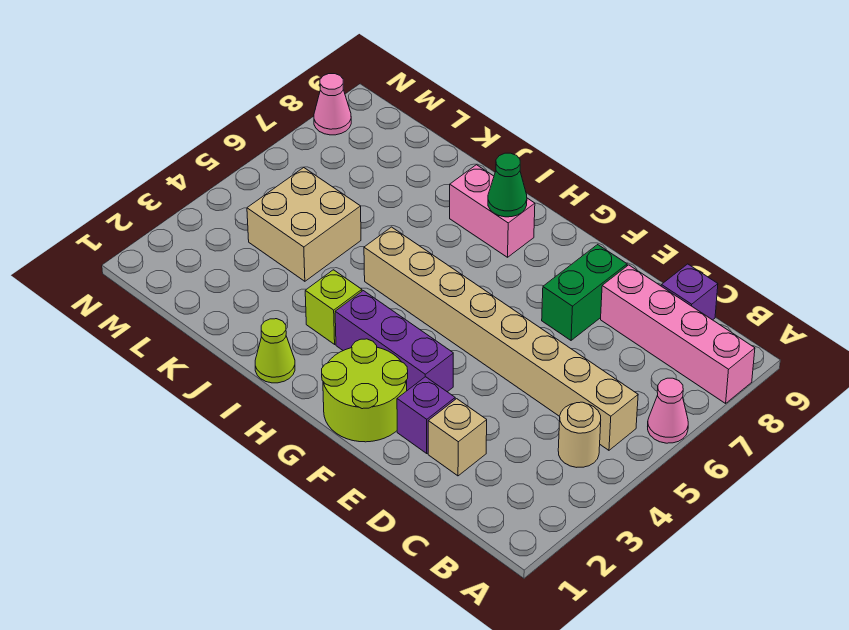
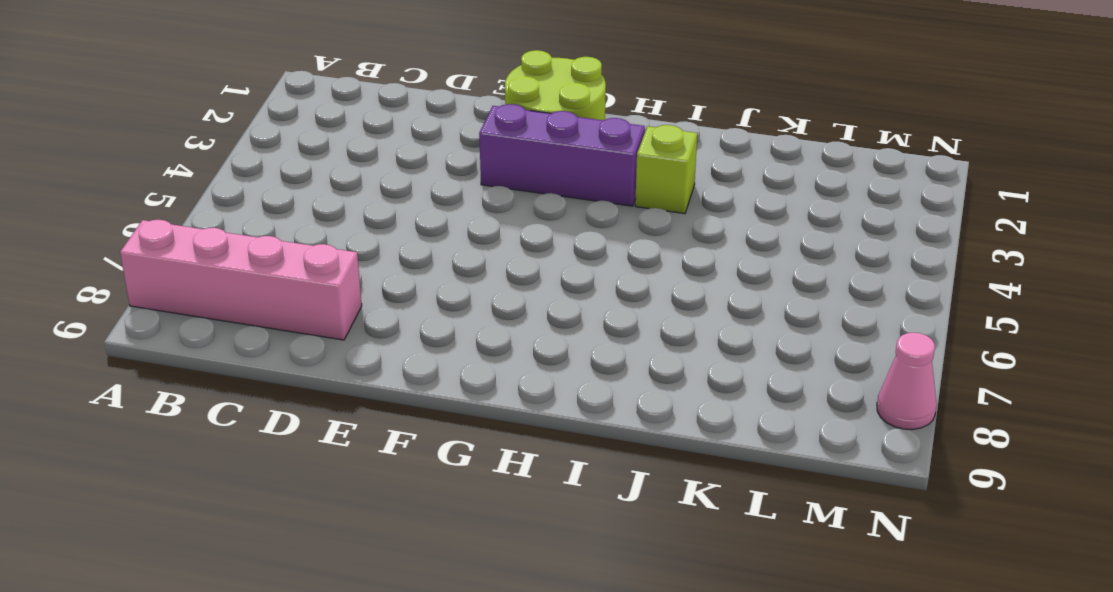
none -> pink 1x1 cone [648,378,688,443]
none -> tan 1x1 round brick [558,402,601,467]
none -> tan 1x8 brick [364,227,638,450]

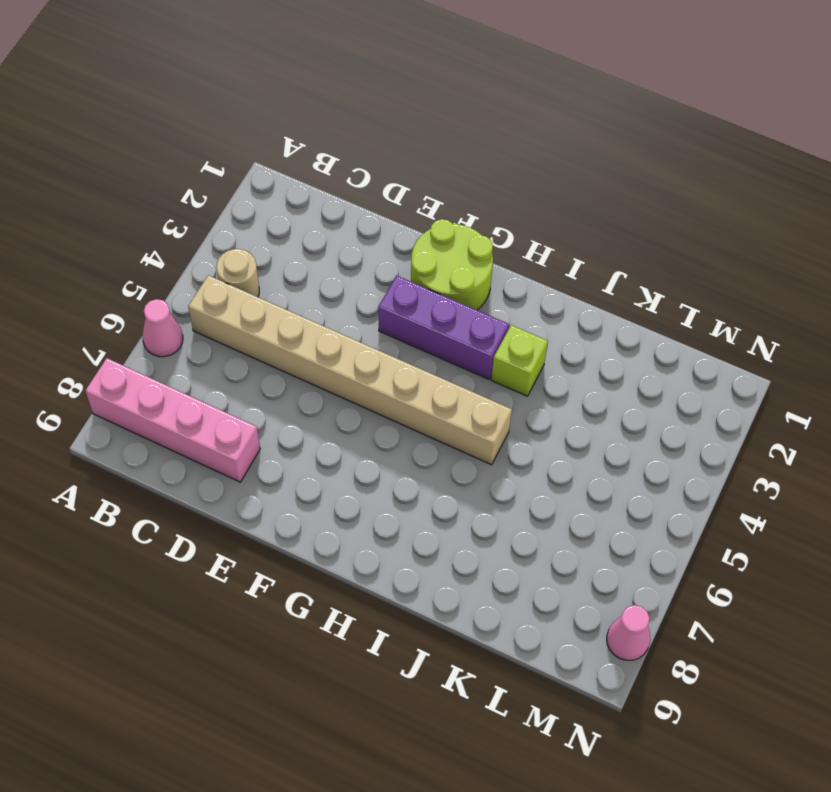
none -> purple 1x1 brick [661,264,718,320]
none -> tan 1x1 brick [428,399,487,476]
none -> purple 1x1 brick [397,377,455,453]

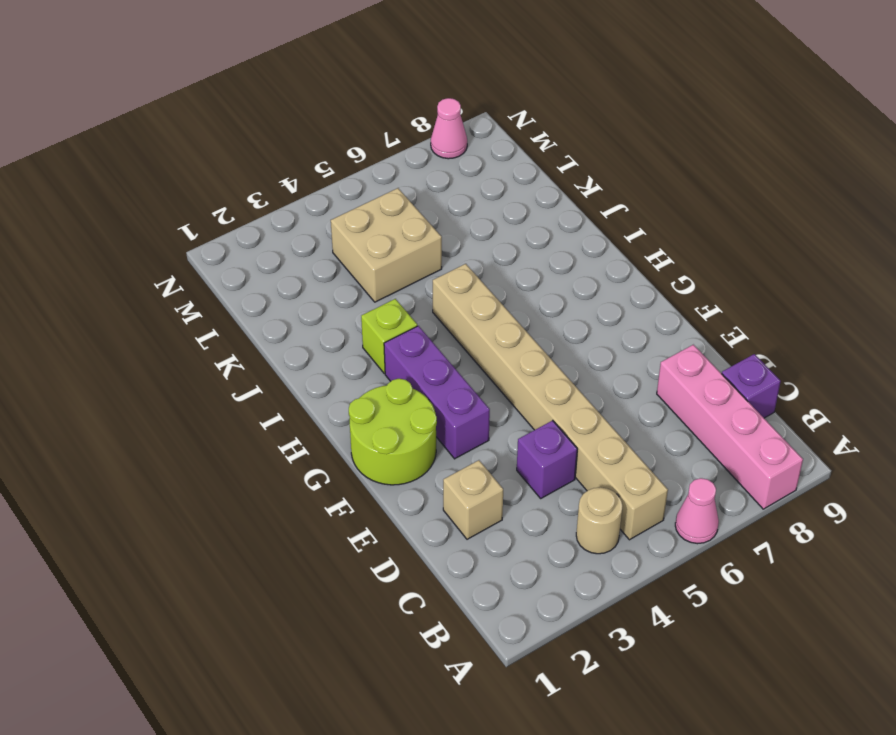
purple 1x1 brick [517,420,577,498] -> purple 1x1 brick moved to [397,377,455,453]
none -> green 1x2 brick [542,245,627,340]
none -> pink 1x2 brick [450,165,535,257]
none -> lime 1x1 cone [255,319,295,383]

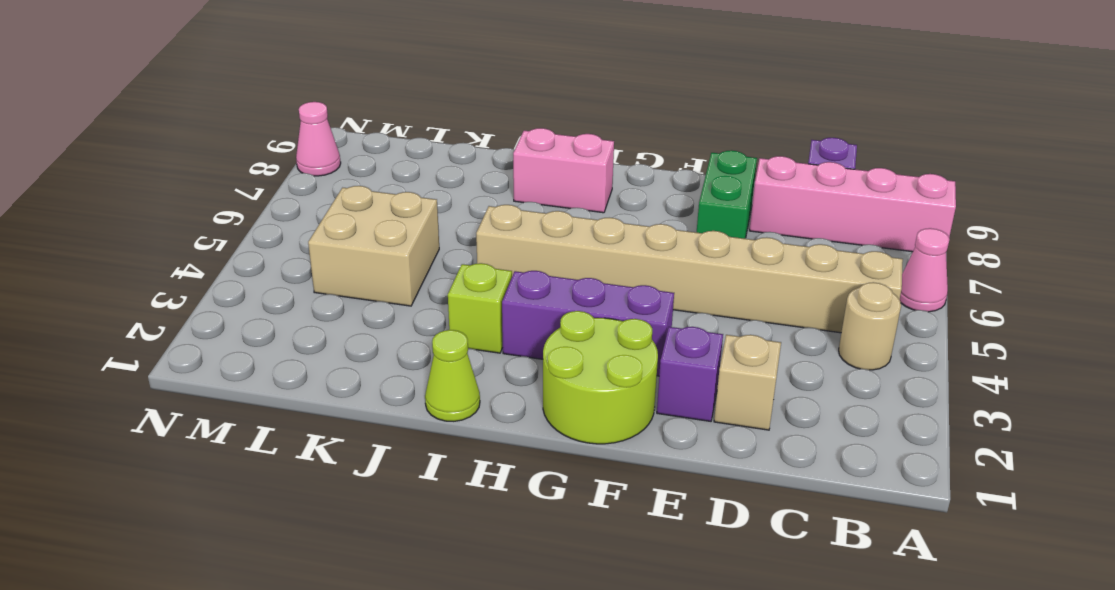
none -> green 1x1 cone [488,153,527,217]

